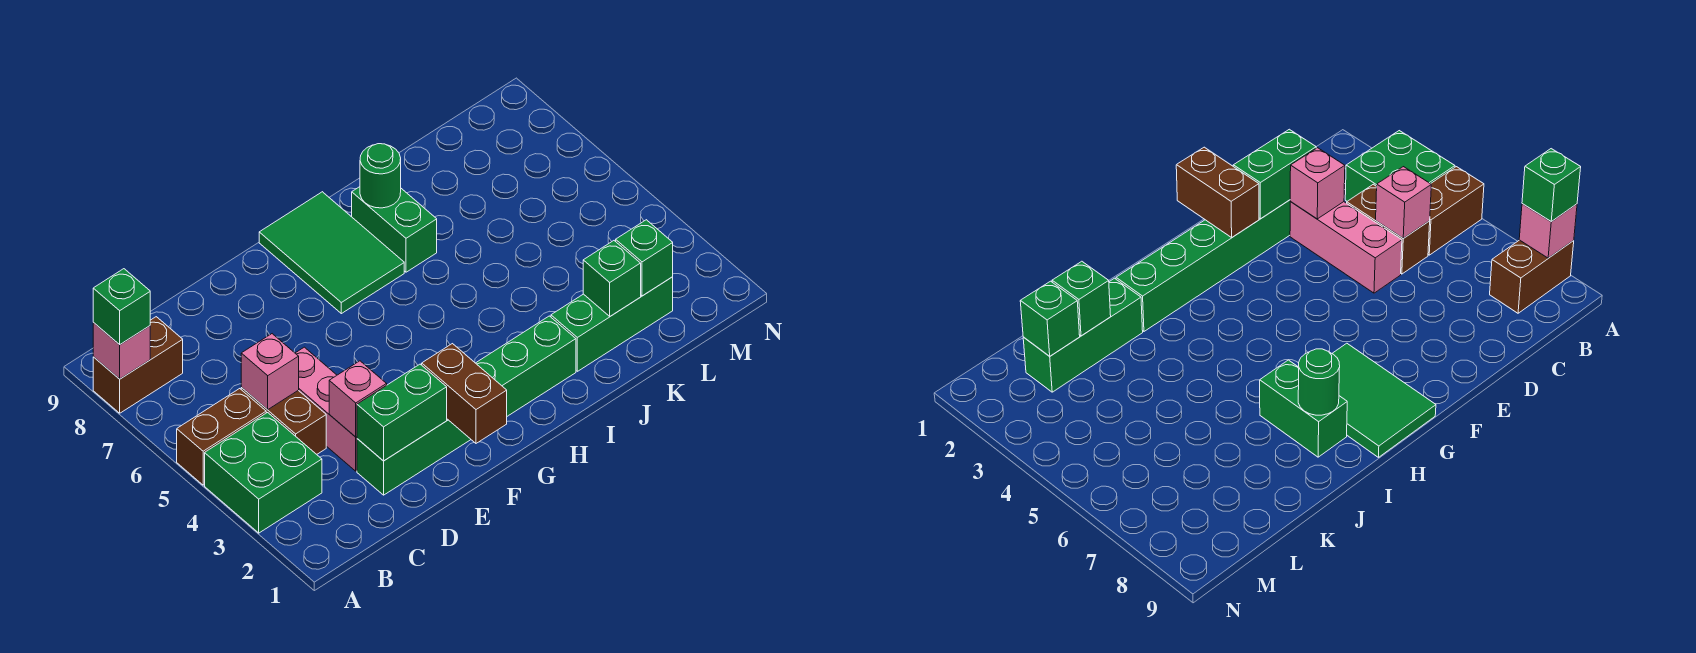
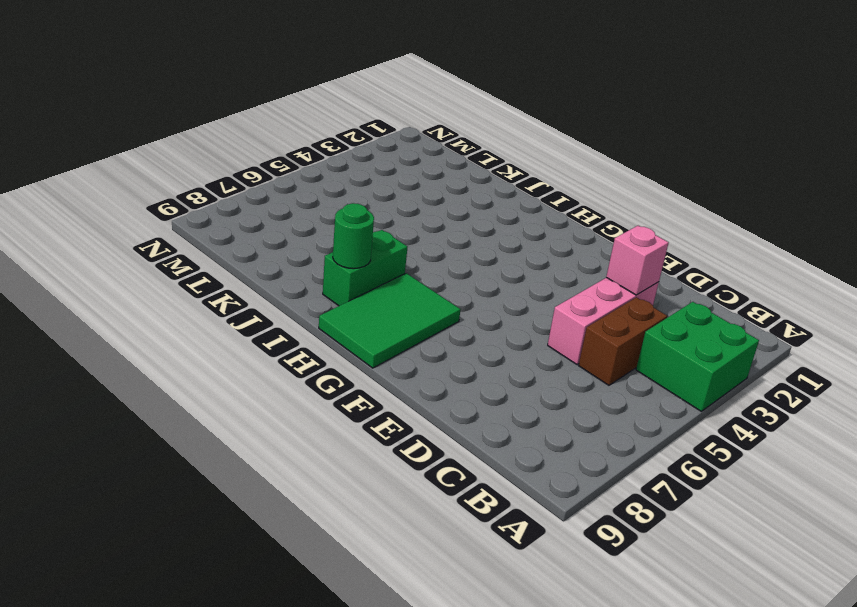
none -> brown 1x2 brick [177,389,266,485]
none -> brown 1x2 brick [93,317,183,413]
none -> green 1x6 brick [357,316,576,495]

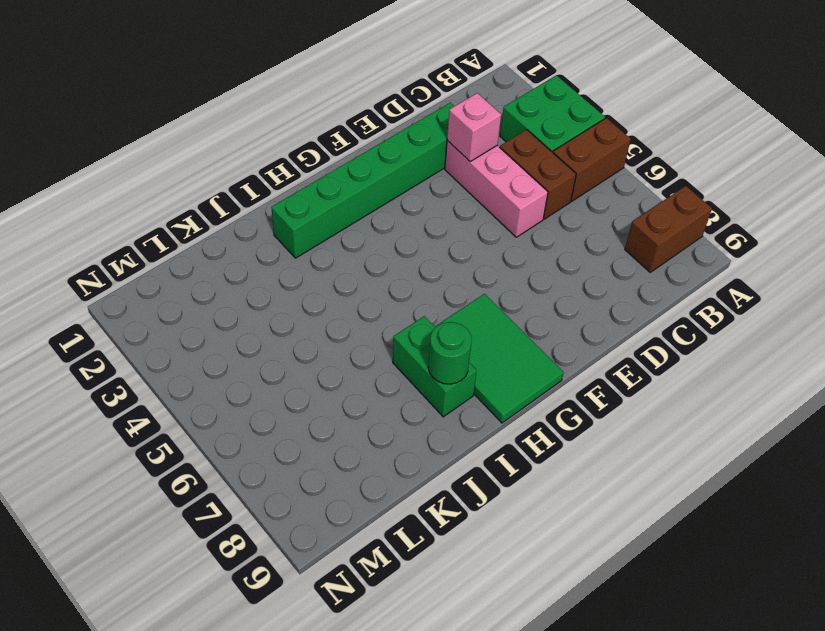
none -> green 1x3 brick [551,277,673,371]
none -> pink 1x1 brick [93,323,150,379]
none -> pink 1x1 brick [241,334,299,410]

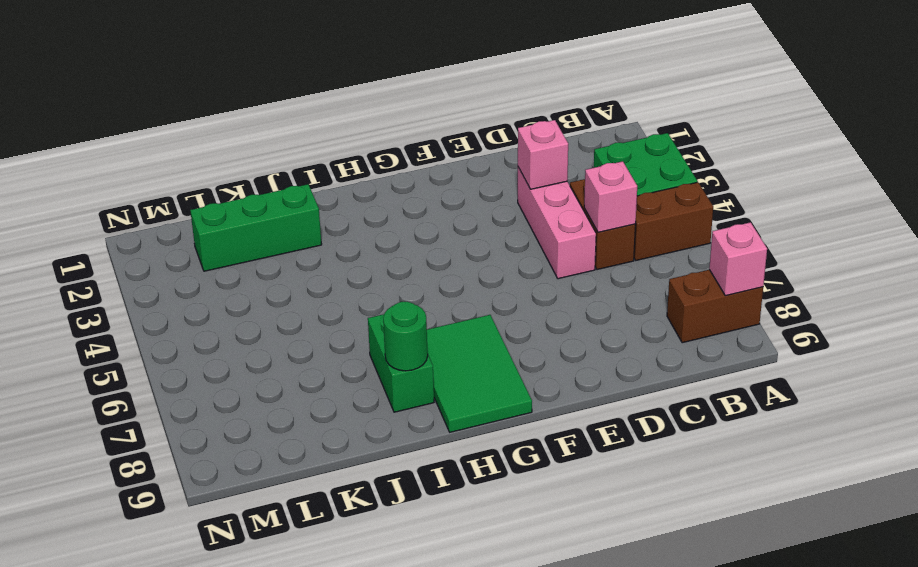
none -> green 1x6 brick [357,316,576,495]
none -> green 1x2 brick [357,364,447,461]
none -> brown 1x2 brick [422,344,507,443]

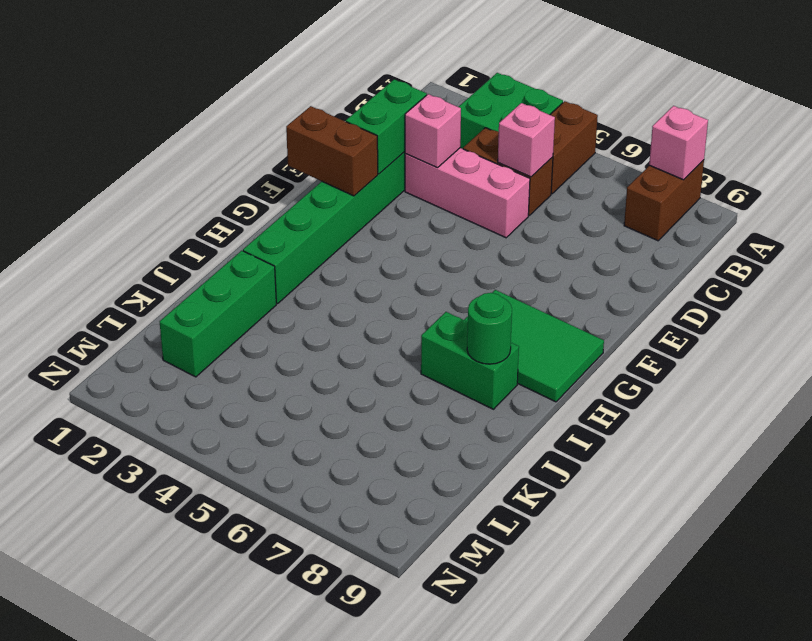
none -> green 1x1 brick [583,241,641,316]
none -> green 1x1 brick [616,220,673,296]
none -> green 1x1 brick [93,269,150,345]

